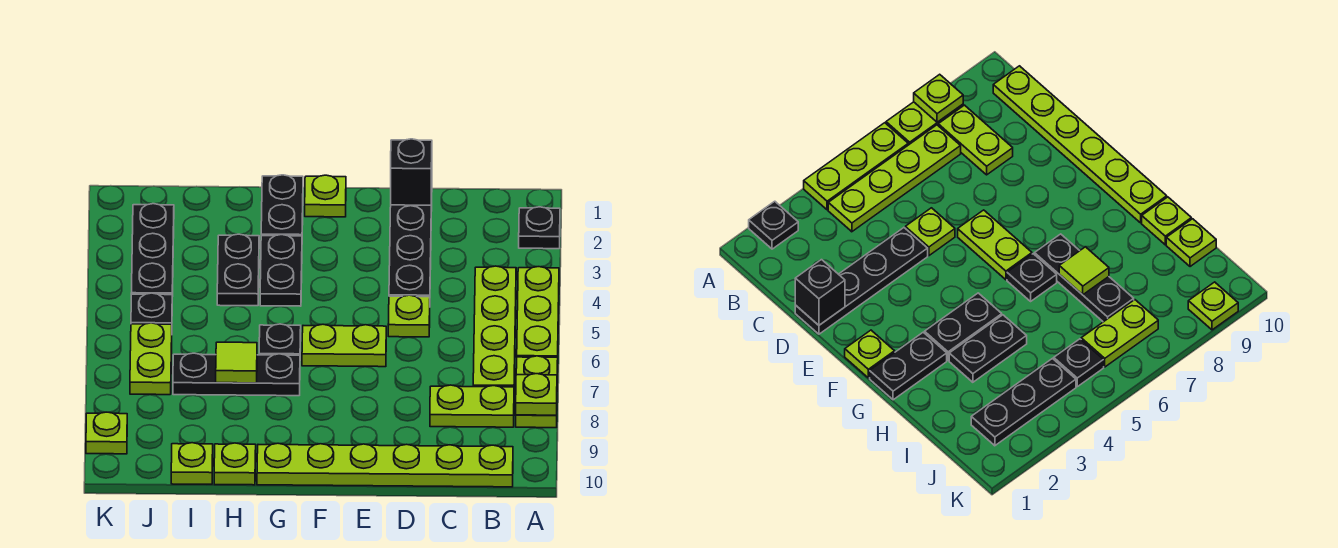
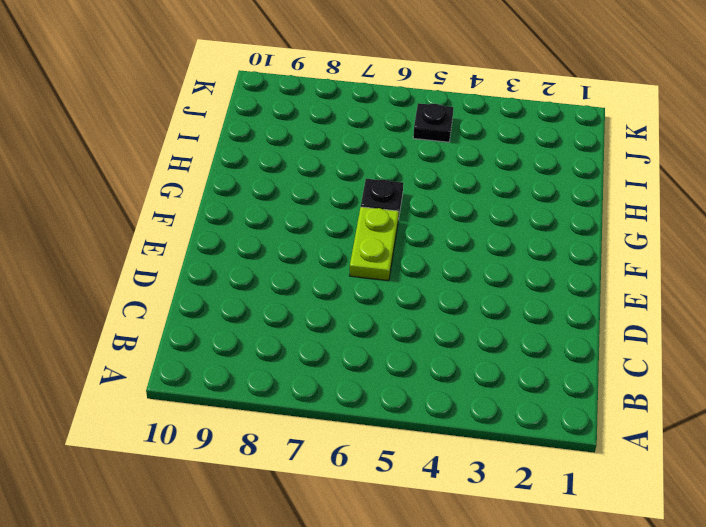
none -> black 1x1 plate [519,207,560,249]
none -> lime 1x3 plate [517,267,559,357]
none -> lime 1x2 plate [516,356,558,428]

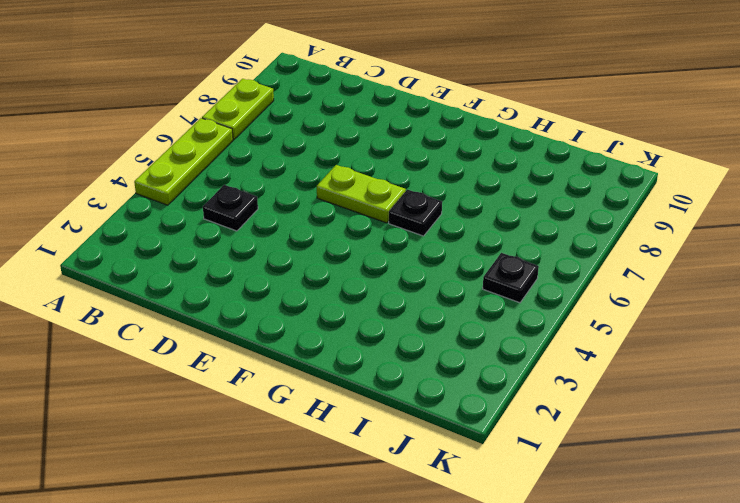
black 1x1 plate [203,185,258,231] -> black 1x1 plate moved to [519,207,560,249]
none -> lime 1x4 plate [473,266,516,387]
none -> lime 1x2 plate [430,385,514,427]
none -> lime 1x6 plate [257,443,513,487]

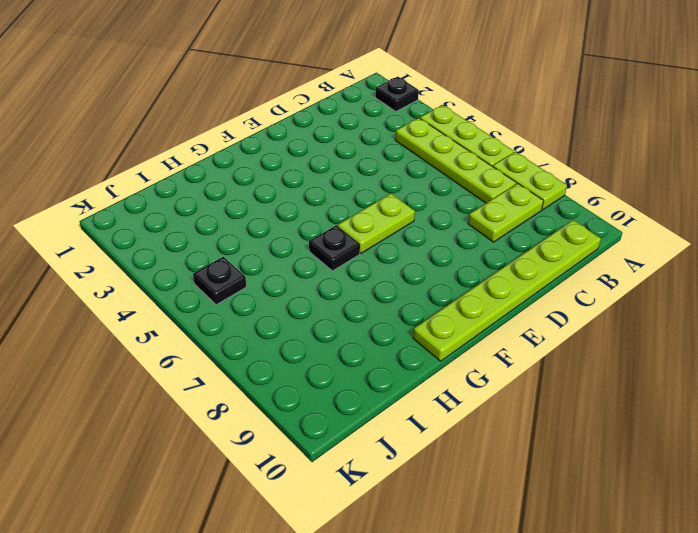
none -> black 1x4 plate [389,200,432,297]
none -> lime 1x1 plate [388,295,430,337]
none -> lime 1x1 plate [305,175,346,217]

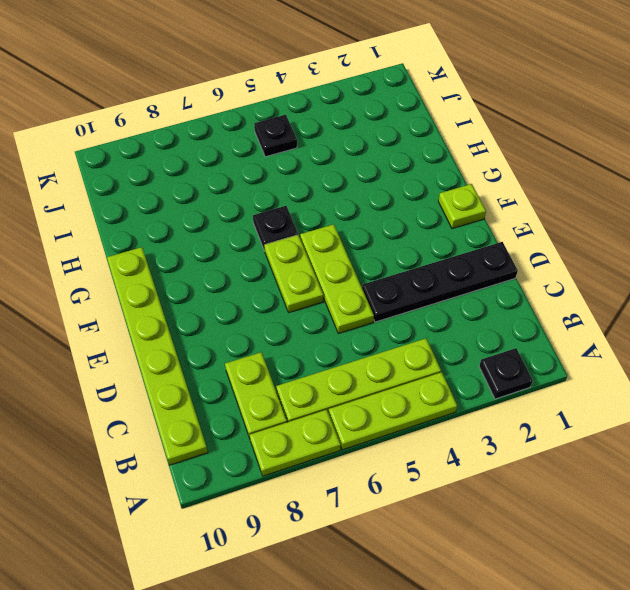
lime 1x3 plate [300,224,374,334] -> lime 1x1 plate [388,295,430,337]
none -> black 1x2 plate [261,175,303,236]
none -> black 1x2 plate [260,235,302,306]
none -> black 1x3 plate [173,353,300,396]

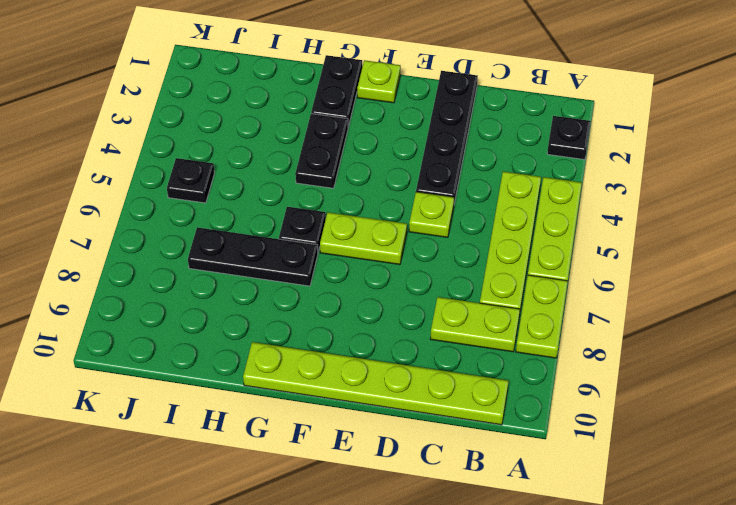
none -> black 1x2 plate [217,234,259,306]
none -> lime 1x1 plate [214,443,256,485]
none -> lime 1x1 plate [171,443,213,484]

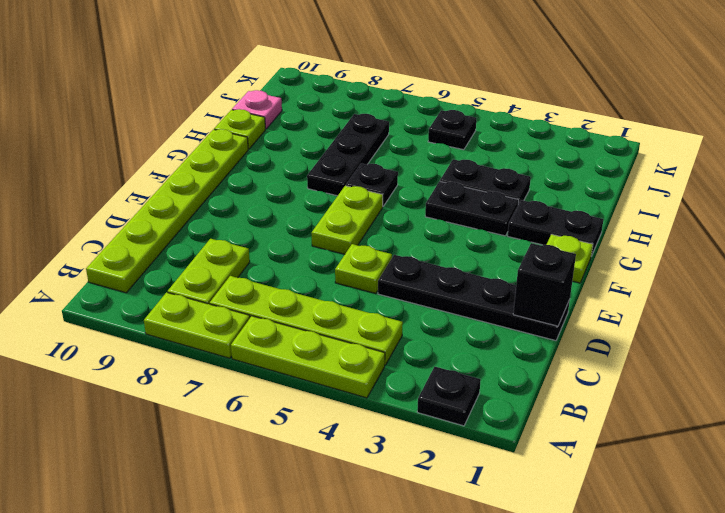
pink 1x1 plate [232,90,282,129] -> lime 1x1 plate [171,443,213,484]
none -> black 1x3 plate [131,204,174,296]
none -> lime 1x2 plate [130,323,172,395]
none -> lime 1x1 plate [86,412,127,454]

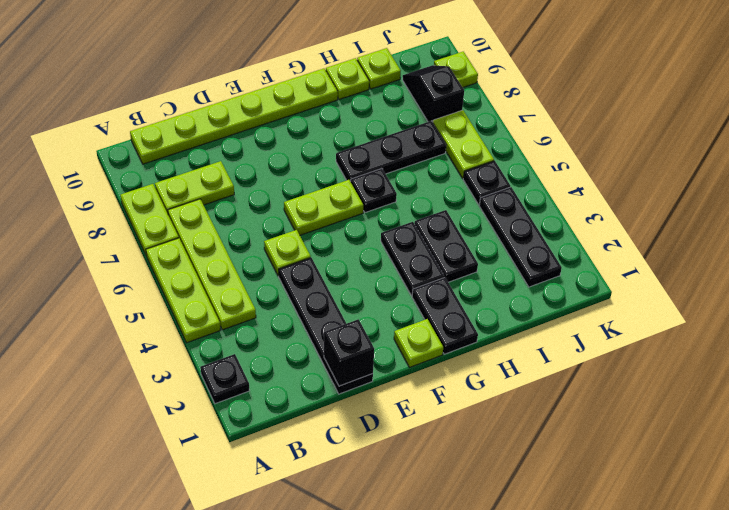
black 1x2 slope [403,65,464,122] -> none
none -> lime 1x1 plate [516,374,557,415]
none -> lime 1x1 tile [216,342,257,383]

